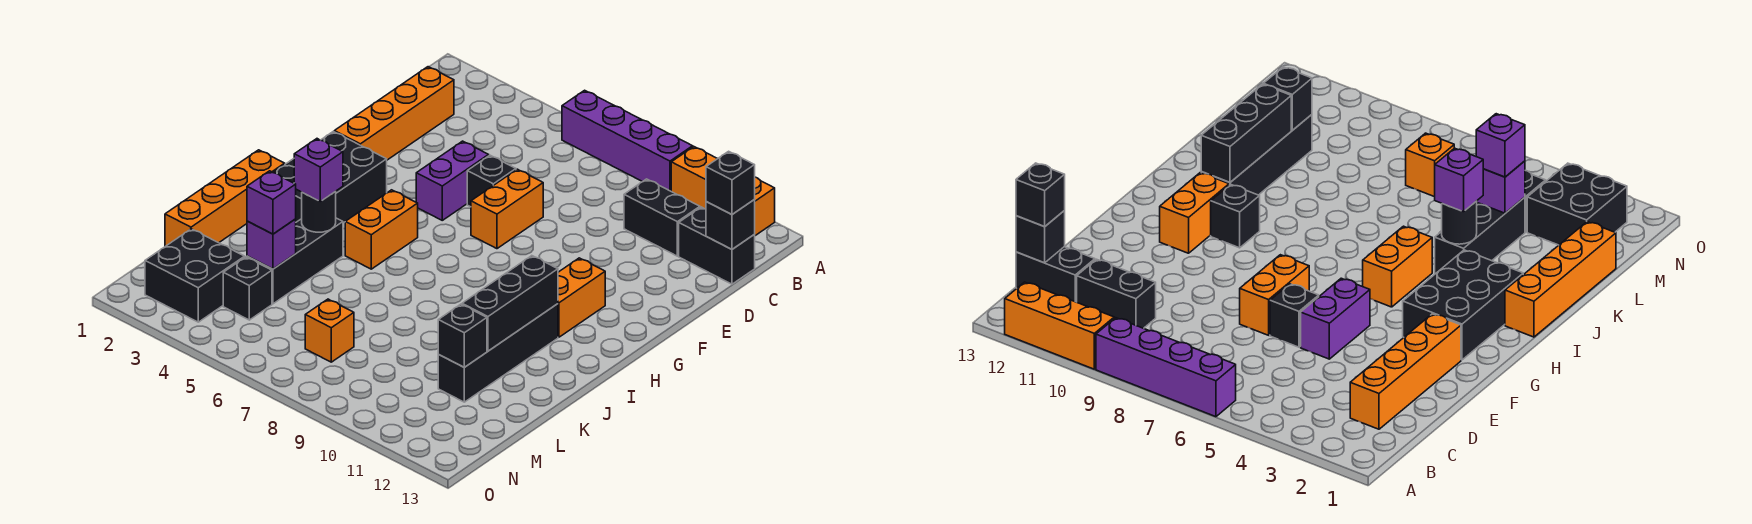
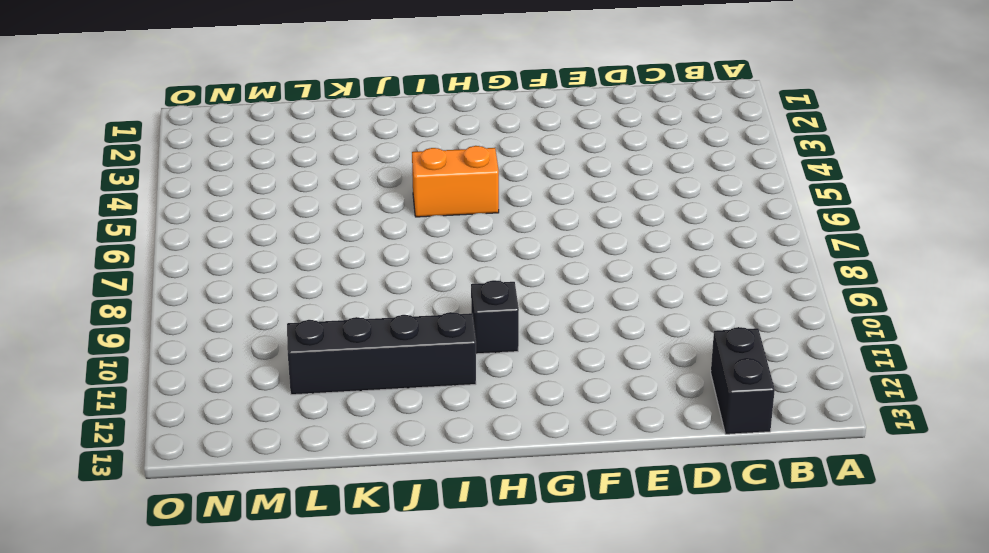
none -> purple 1x4 brick [562,90,693,191]
none -> orange 1x3 brick [671,147,775,236]
none -> orange 1x4 brick [334,67,454,160]

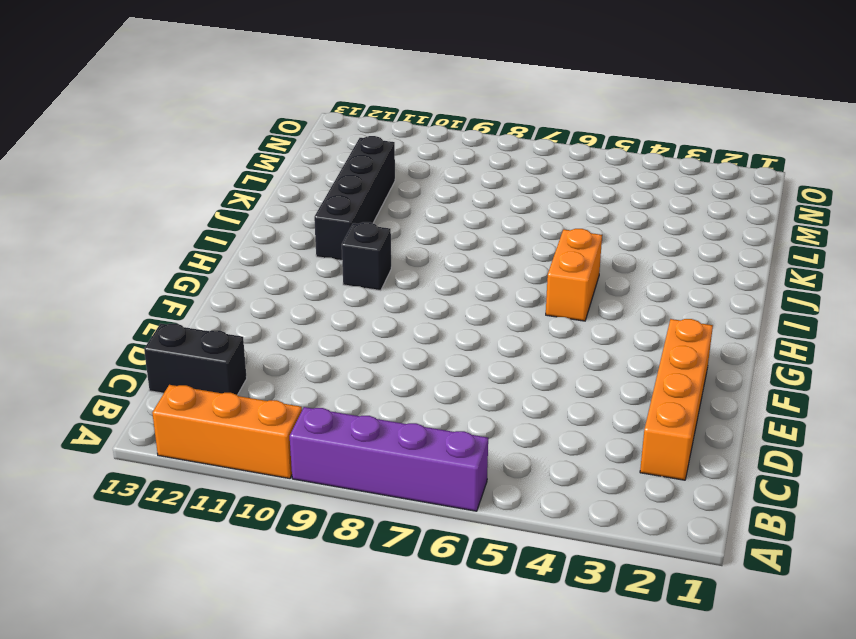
none -> black 1x2 brick [624,179,700,256]
none -> purple 1x2 brick [416,141,489,220]
none -> black 1x1 brick [467,155,516,207]

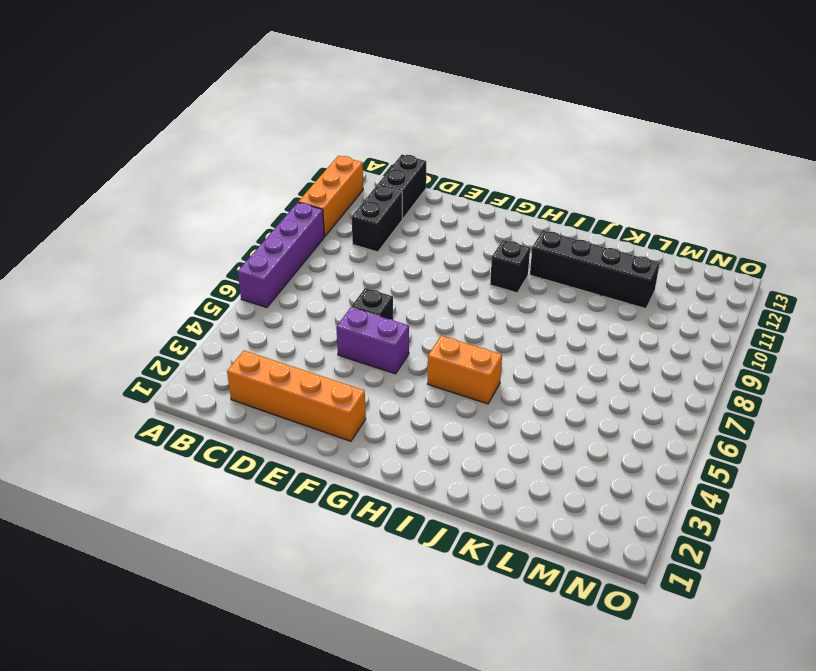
none -> orange 1x2 brick [471,169,543,249]
none -> black 2x3 brick [273,132,387,223]
none -> orange 1x2 brick [558,258,605,337]

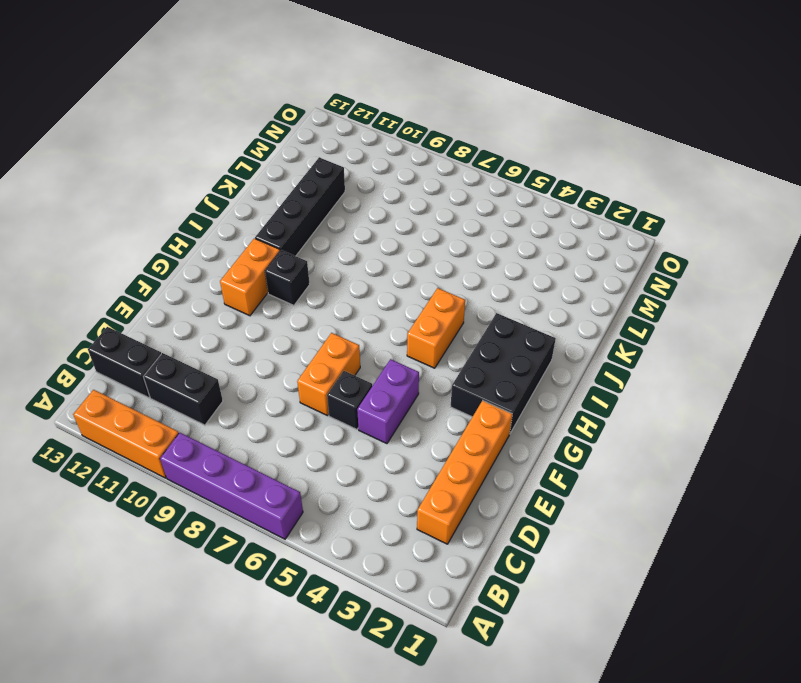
none -> orange 1x4 brick [165,150,285,246]
none -> black 1x3 brick [247,218,343,304]
none -> black 2x2 brick [145,229,245,322]

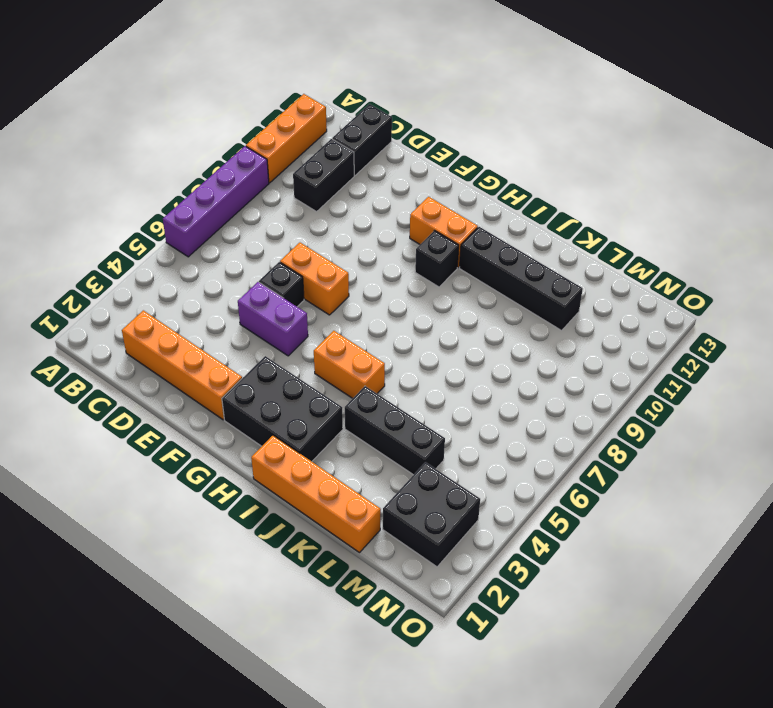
none -> black 1x1 brick [223,257,272,320]
none -> orange 1x1 brick [305,299,354,362]
none -> black 1x1 brick [706,200,755,249]

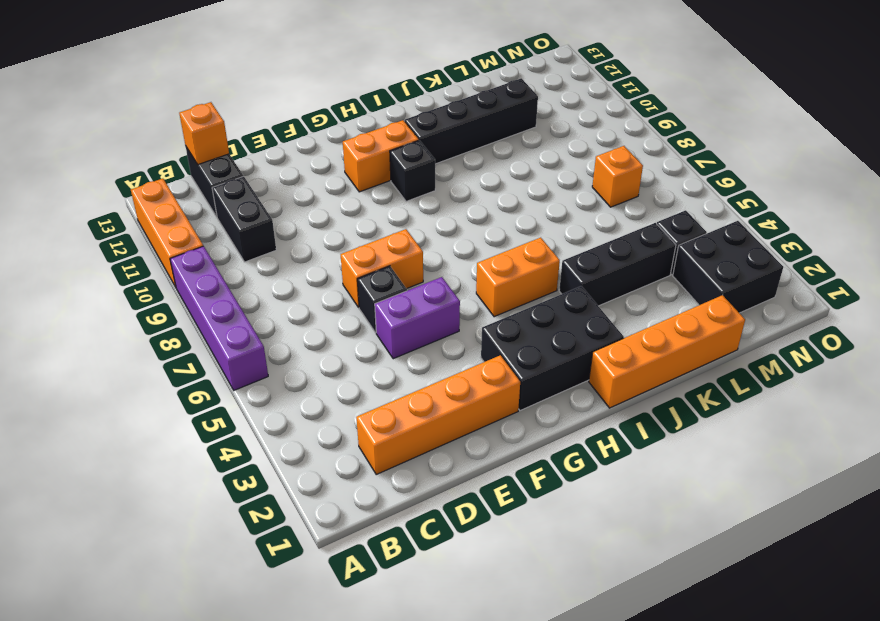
orange 1x1 brick [179,102,229,164] -> black 1x1 brick [706,200,755,249]
none -> black 1x3 brick [462,256,558,351]
none -> black 1x1 round brick [302,191,336,232]
none -> purple 1x1 brick [247,219,296,269]

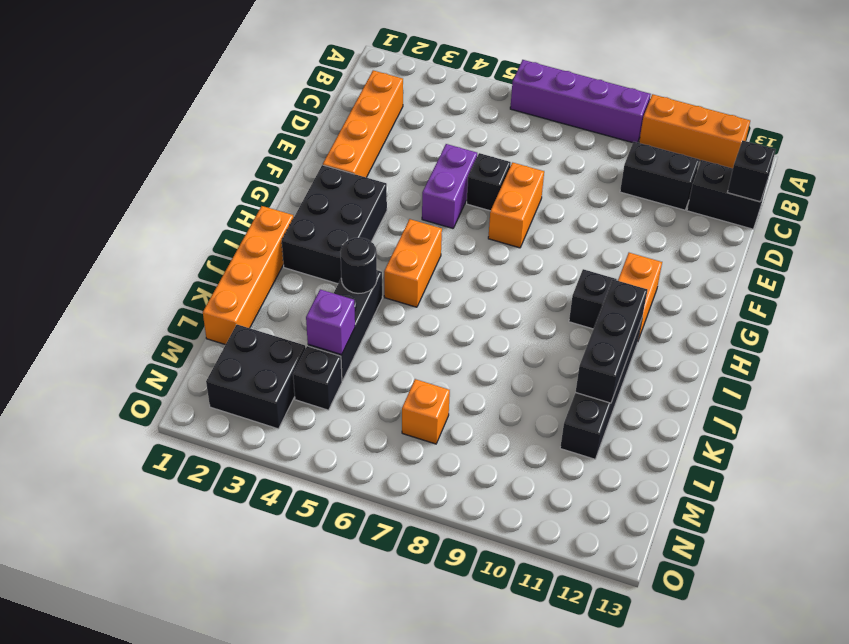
none -> black 1x1 brick [438,304,487,367]
none -> black 1x1 brick [706,151,755,214]
none -> purple 1x1 brick [294,139,343,201]

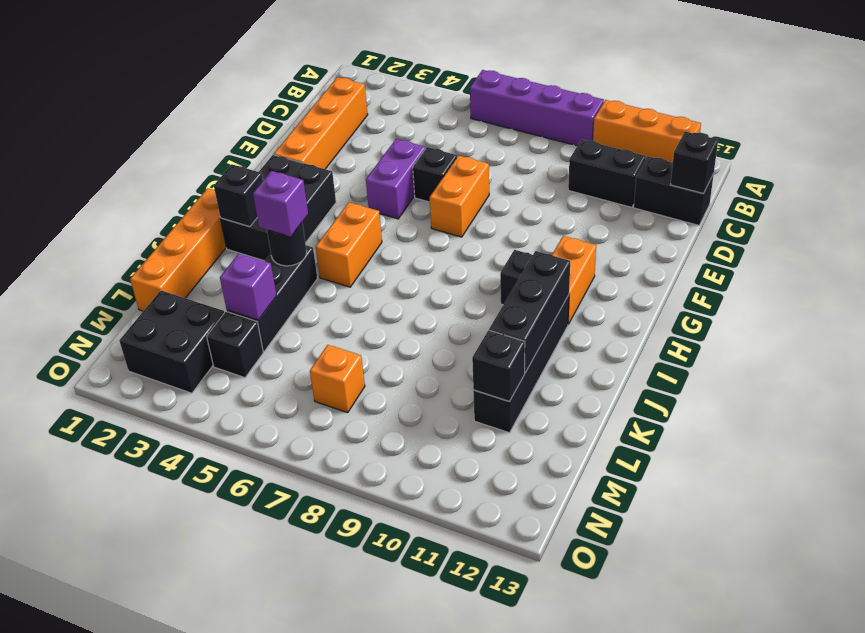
black 1x1 brick [214,164,263,227] -> black 1x1 brick moved to [706,151,755,214]
none -> purple 1x1 brick [247,171,296,234]

